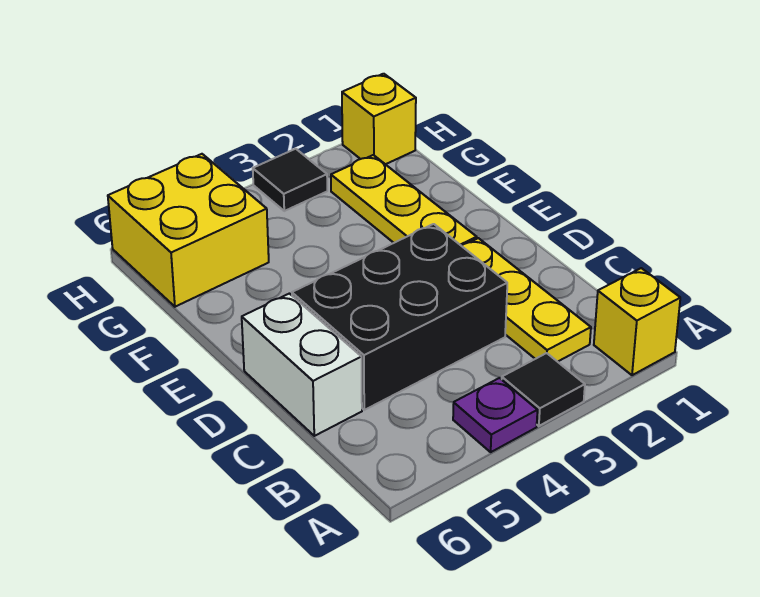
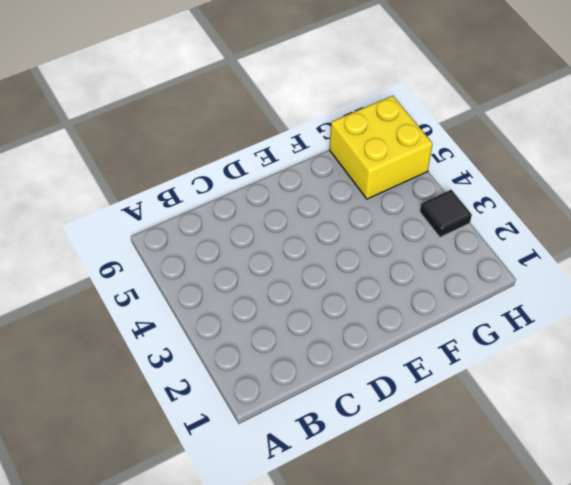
none -> yellow 1x1 brick [594,268,680,375]
none -> black 1x1 tile [502,353,585,426]

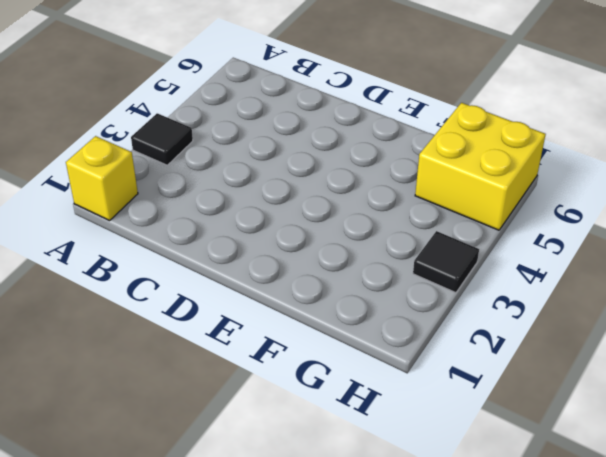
none -> purple 1x1 plate [453,378,537,452]
none -> yellow 1x3 plate [462,238,591,362]

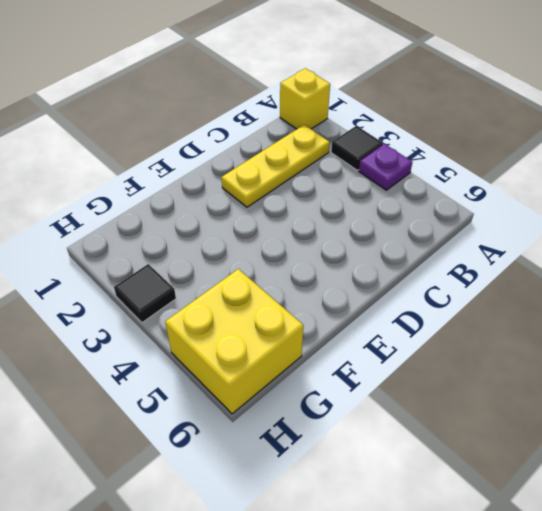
none -> black 2x3 brick [292,224,507,410]
none -> white 1x2 brick [242,294,362,436]

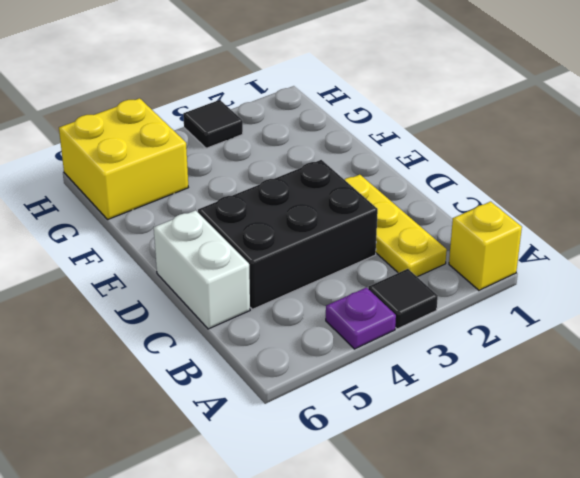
none -> yellow 1x3 plate [331,155,477,246]
none -> yellow 1x1 brick [342,74,416,164]

